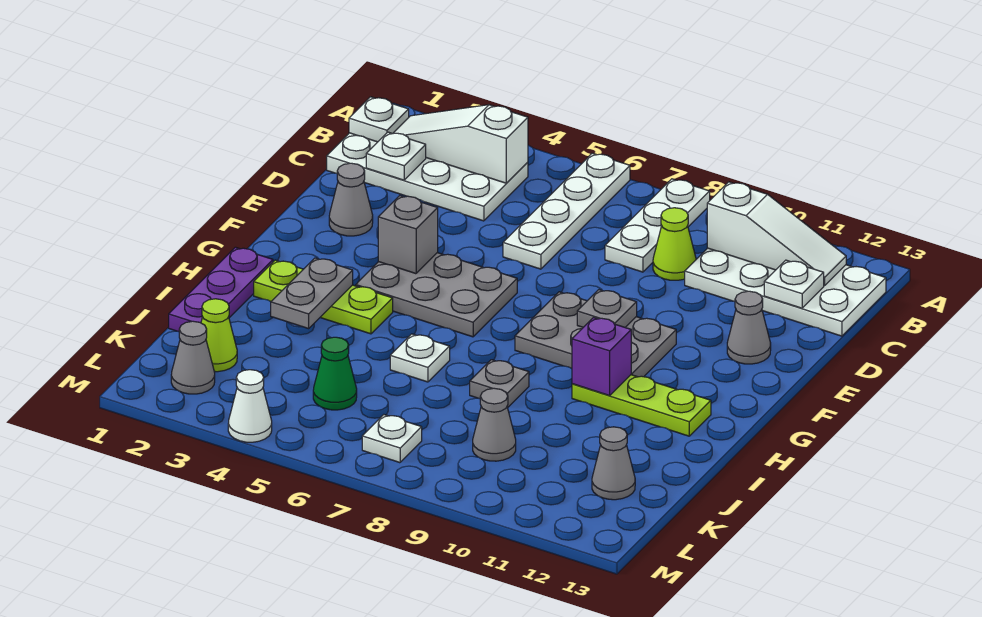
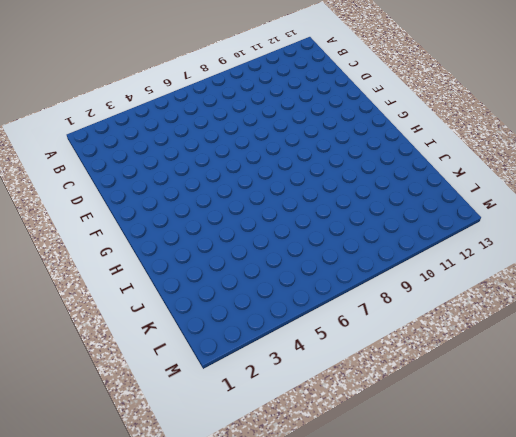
none -> white 1x4 plate [503,153,630,269]
none -> white 1x3 plate [605,179,710,272]
none -> white 2x4 plate [327,133,528,221]
none -> white 2x4 plate [685,248,886,336]

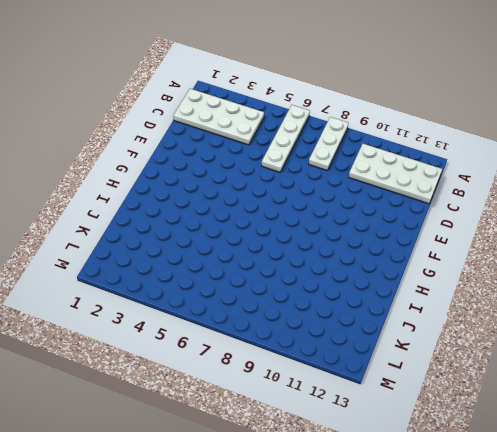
none -> lime 1x1 cone [653,208,696,280]
none -> grey 1x1 cone [329,163,373,236]
none -> grey 1x1 cone [727,291,771,364]
none -> grey 2x3 plate [356,253,517,337]

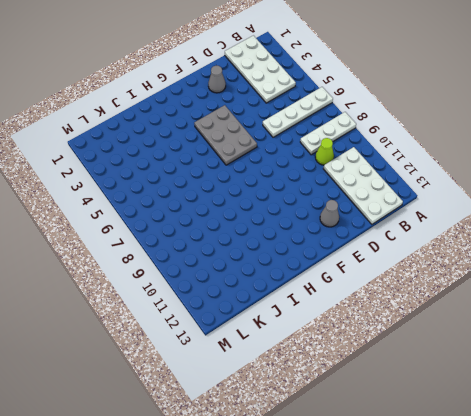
none -> grey 2x3 plate [515,292,676,377]
none -> purple 1x3 plate [169,247,273,332]
none -> lime 1x3 plate [254,260,393,334]
none -> lime 1x3 plate [572,375,711,436]

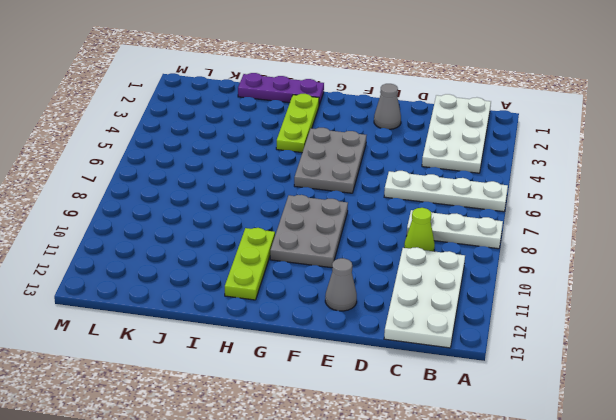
none -> white 1x1 plate [390,334,450,382]
none -> grey 1x1 plate [470,360,529,407]
none -> lime 1x1 cone [201,299,237,372]
none -> green 1x1 cone [313,337,357,410]

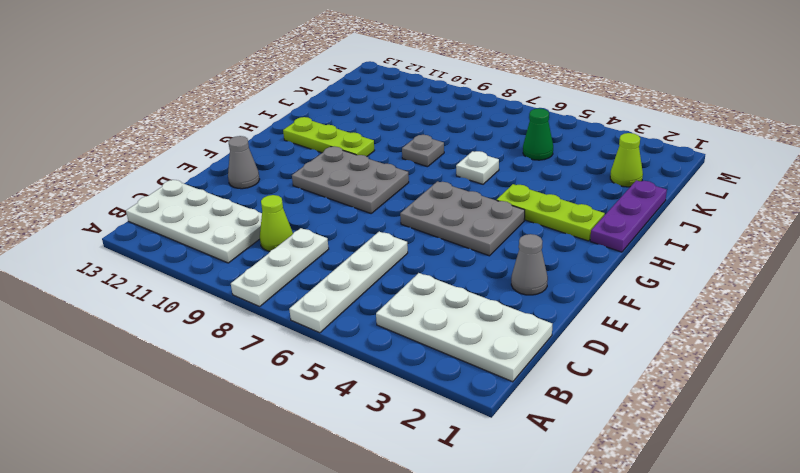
none -> grey 1x1 cone [473,388,516,461]
none -> grey 1x1 cone [592,427,635,500]
none -> grey 1x1 cone [171,321,215,394]
none -> white 1x1 plate [362,415,422,463]

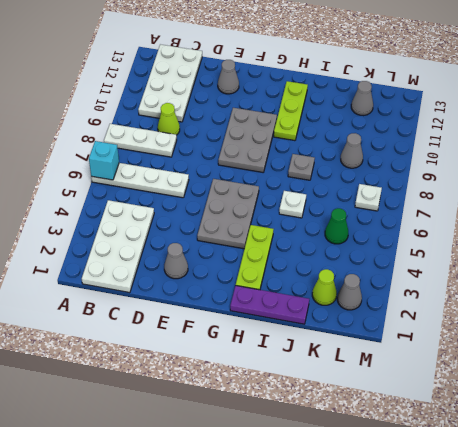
cyan 1x1 brick [89,141,119,180] -> none
none -> white 1x1 cone [228,370,272,442]
none -> white 1x1 plate [349,97,409,142]
none -> white 1x3 slope [393,105,528,183]
none -> white 1x3 slope [707,182,846,286]

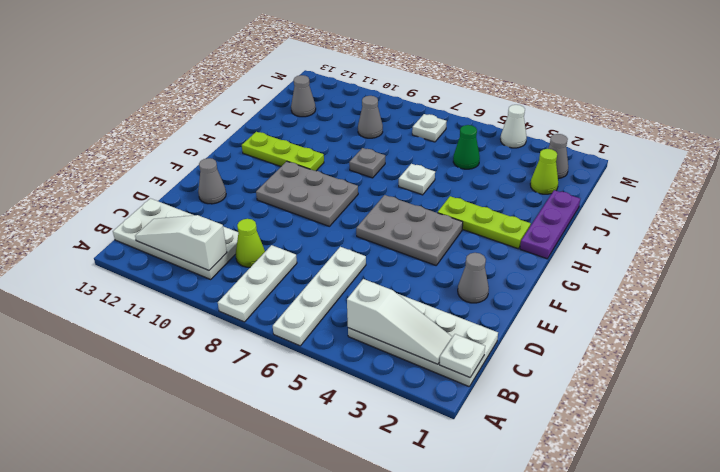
none -> white 1x1 plate [366,132,426,180]
none -> white 1x1 plate [764,260,824,308]
none -> grey 1x1 brick [378,196,438,274]
none -> grey 1x1 plate [577,290,637,327]

